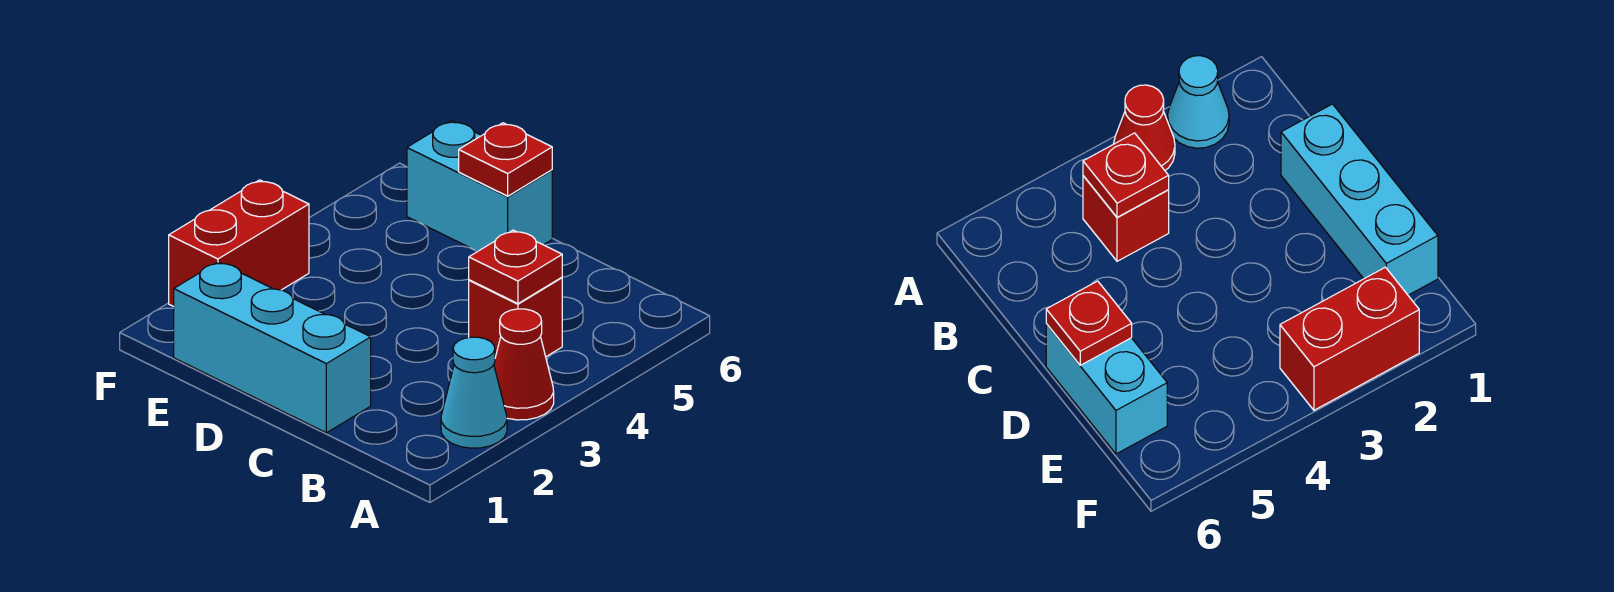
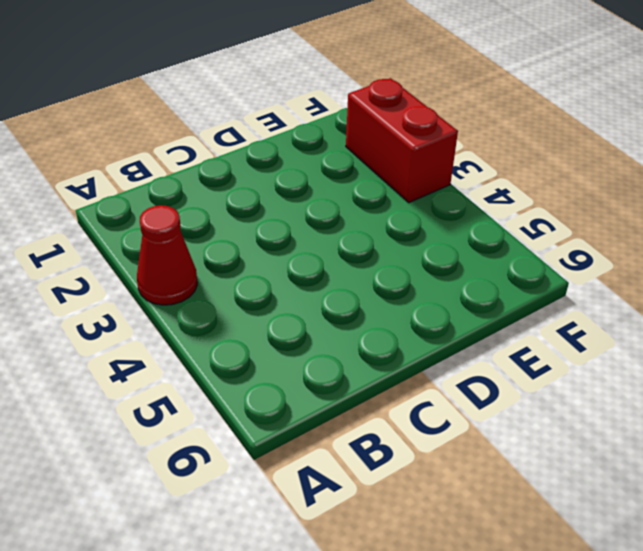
none -> cyan 1x1 cone [441,337,507,448]
none -> red 1x1 brick [469,277,562,357]

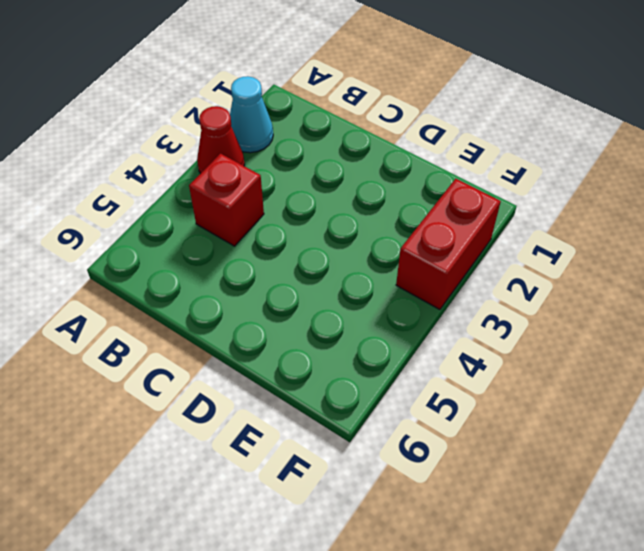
none -> cyan 1x3 brick [174,262,371,433]
none -> cyan 1x2 brick [407,121,552,251]

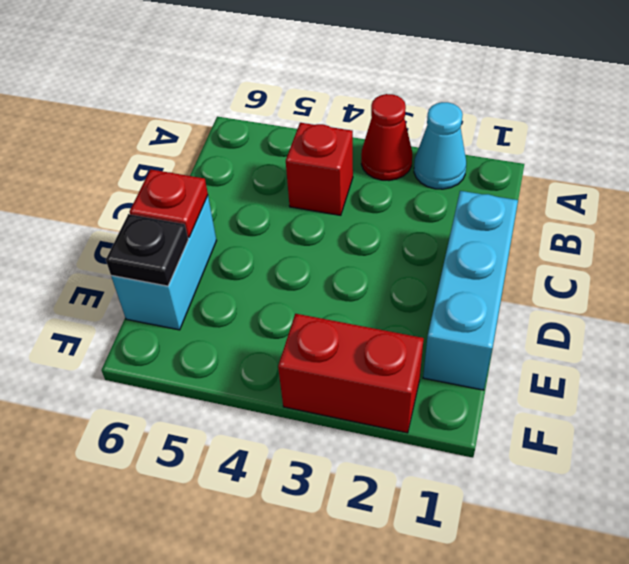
black 1x1 plate [106,214,188,286] -> none
none -> red 1x1 plate [469,230,562,304]

